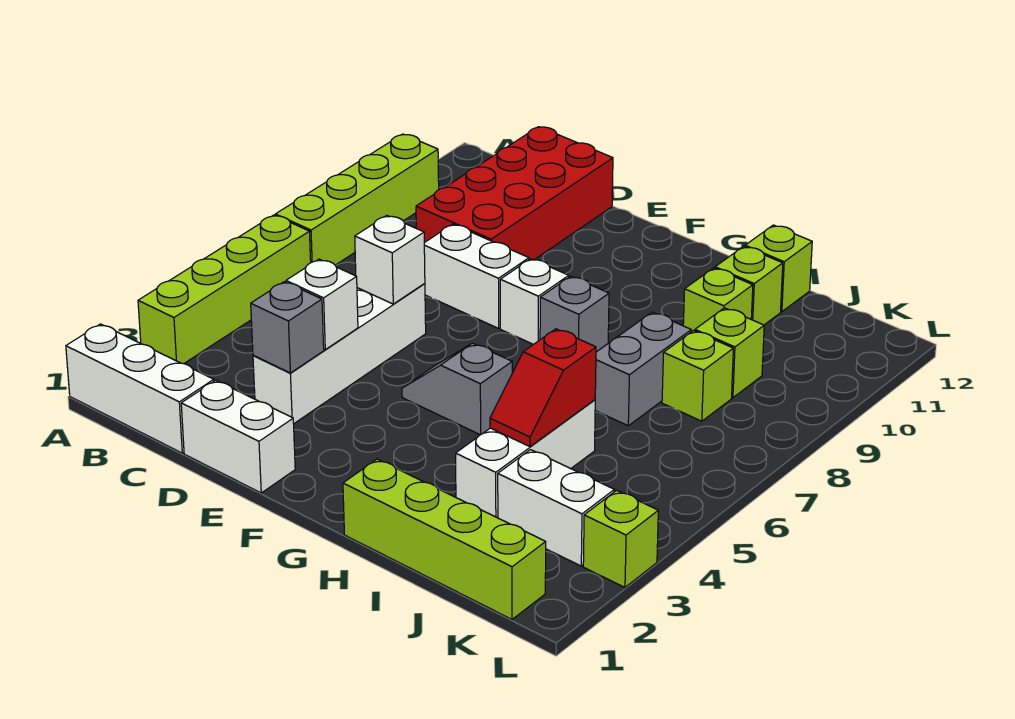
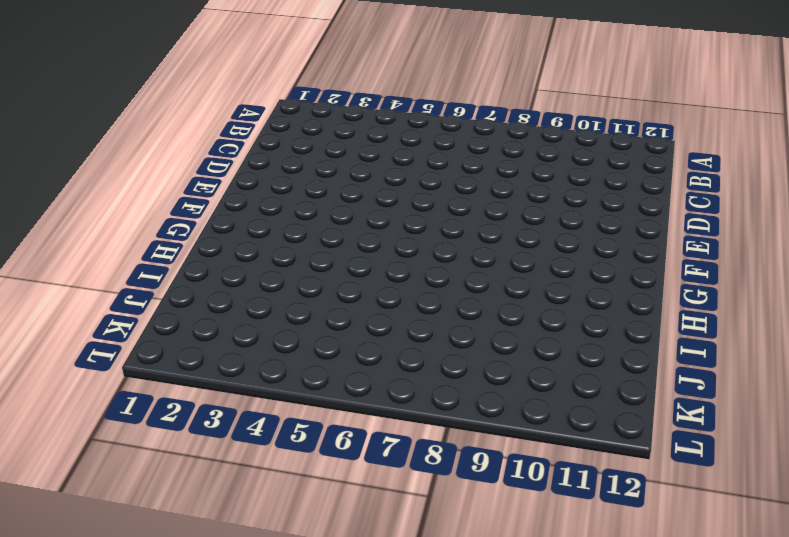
none -> white 1x3 brick [66,324,214,453]
none -> lime 1x4 brick [138,215,311,364]
none -> lime 1x4 brick [275,134,439,265]

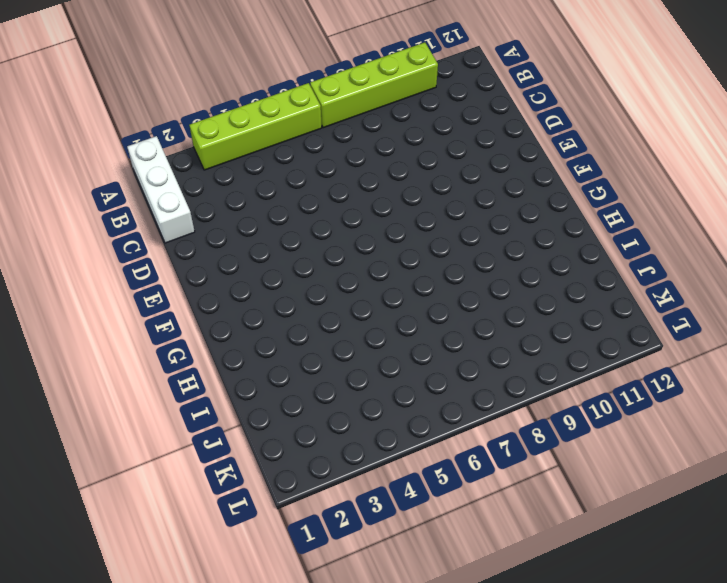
none -> red 2x4 brick [416,127,613,260]
none -> white 1x2 brick [181,380,295,493]
none -> white 1x4 brick [253,284,426,423]

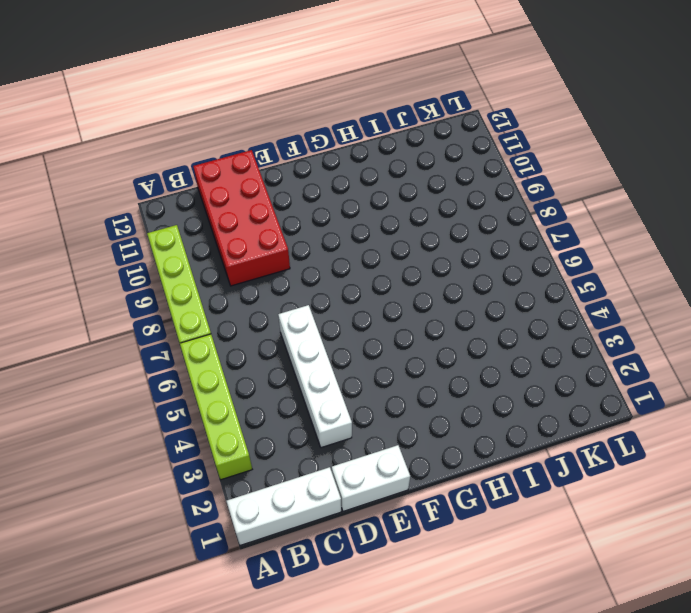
none -> white 1x2 brick [424,224,529,328]
none -> grey 1x2 slope [402,343,512,435]
none -> white 1x1 brick [500,259,569,345]

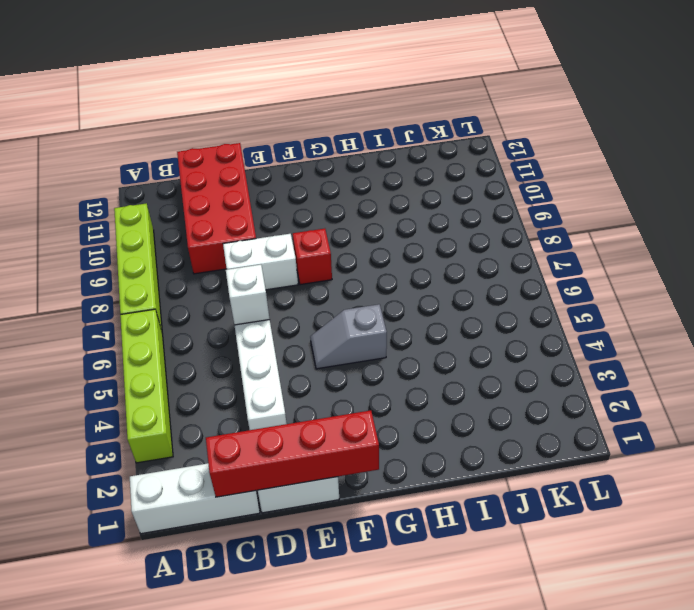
red 1x4 brick [206,410,379,497] -> none
red 1x1 brick [293,229,332,285] -> white 1x1 brick [500,259,569,345]
none -> grey 1x1 brick [540,276,609,352]
none -> lime 1x4 brick [343,459,546,619]
none -> white 1x3 brick [456,400,595,518]

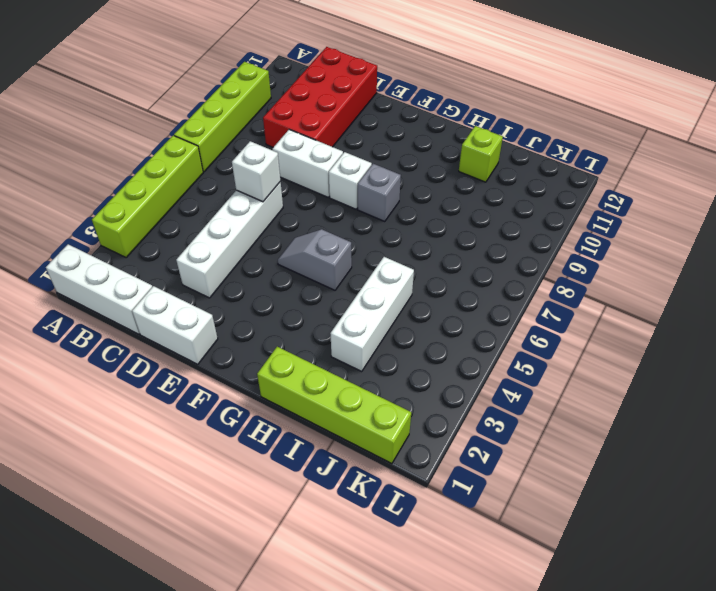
none -> grey 1x2 brick [595,312,691,426]
none -> lime 1x1 brick [683,268,753,332]
none -> lime 1x1 brick [745,225,812,312]

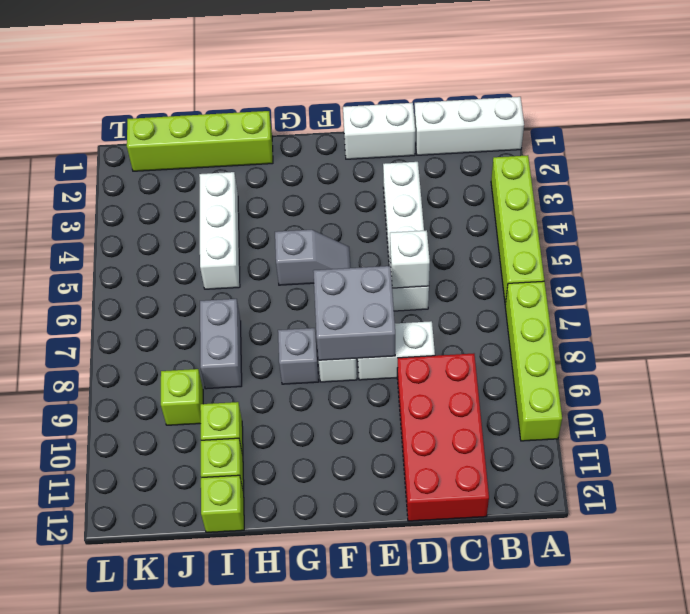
grey 2x2 brick [313,266,395,360] -> none
none -> white 1x2 brick [498,450,614,566]
none -> lime 1x1 brick [662,331,733,421]
none -> lime 1x1 brick [583,491,658,587]

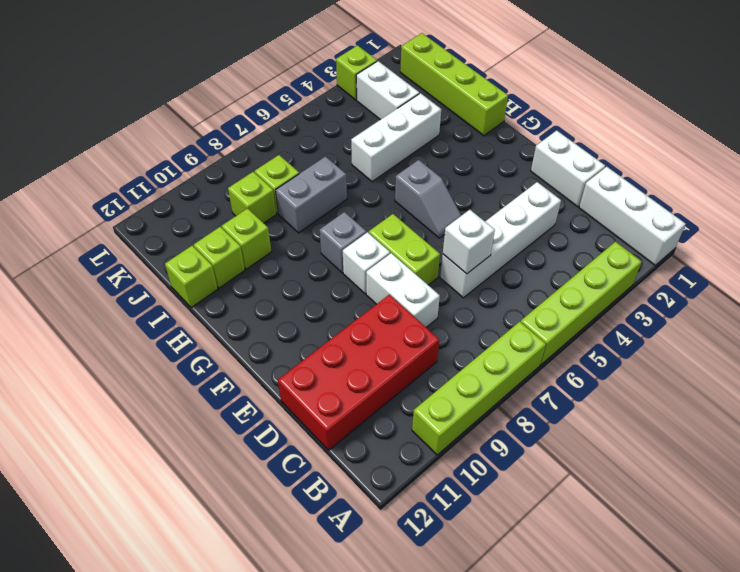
lime 1x2 brick [369,214,440,285] -> none
none -> grey 1x1 brick [251,282,324,373]
none -> white 1x1 brick [286,259,358,349]
none -> red 1x2 slope [490,329,596,447]

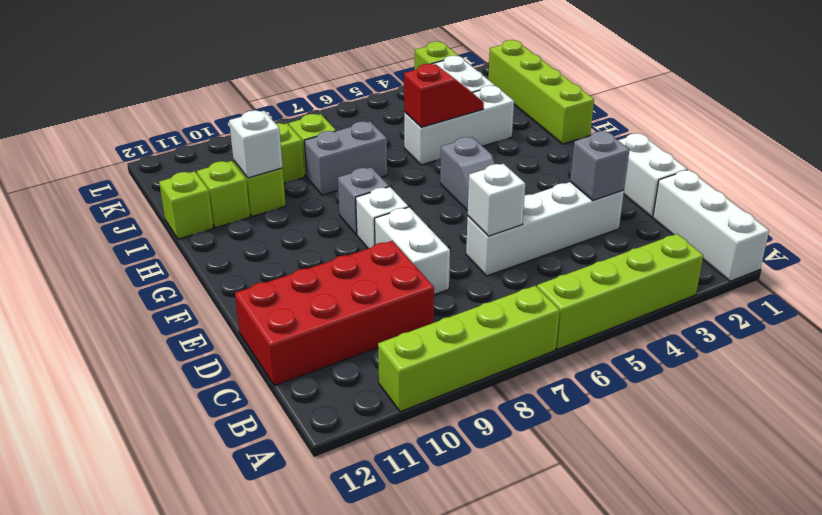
white 1x1 brick [229,110,283,178] -> white 1x1 brick moved to [286,259,358,349]

